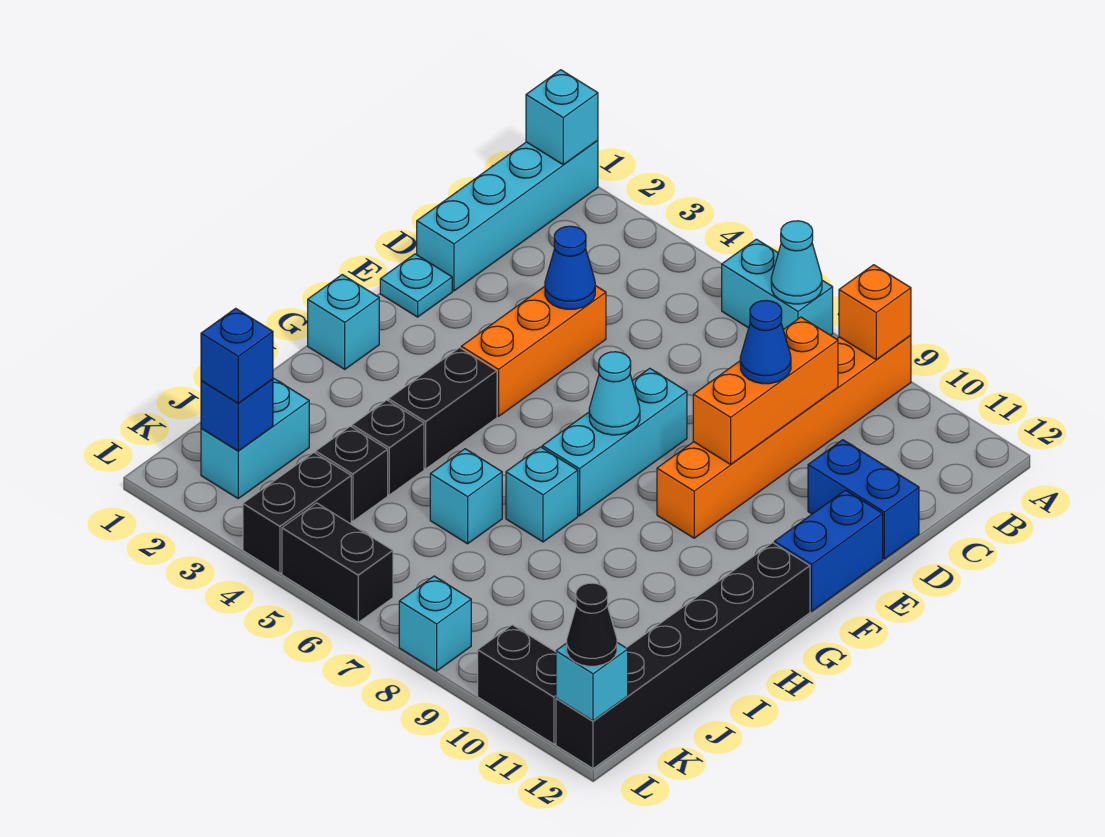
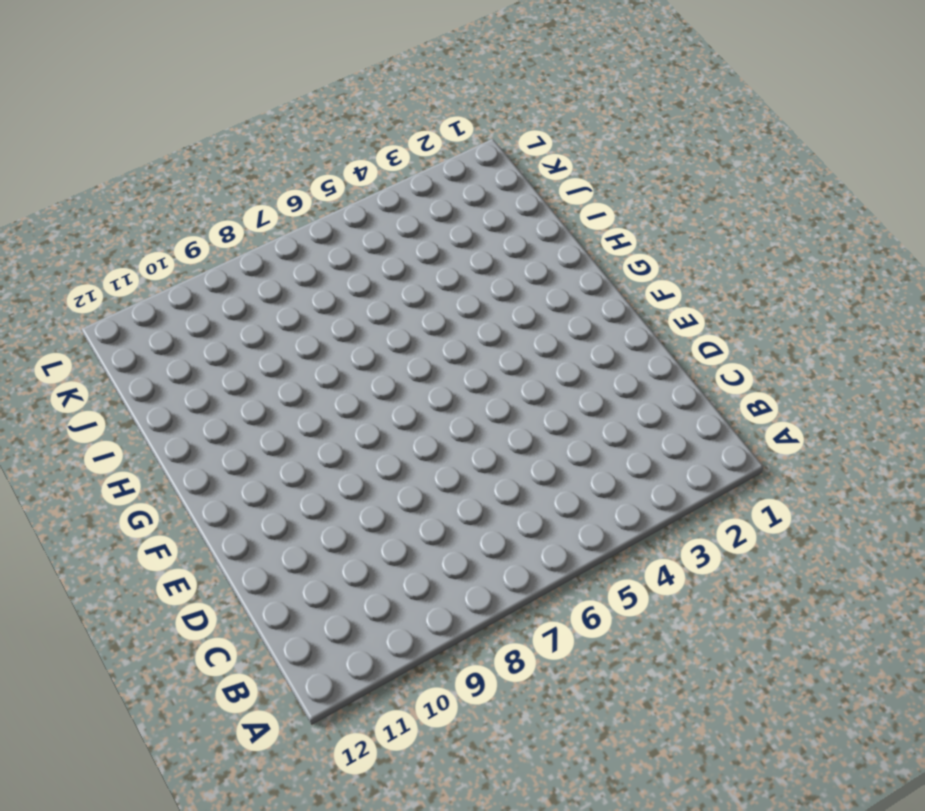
none -> cyan 1x4 brick [417,140,598,291]
none -> cyan 1x2 brick [722,239,833,335]
none -> orange 1x6 brick [657,335,911,538]
none -> orange 1x3 brick [461,286,606,416]

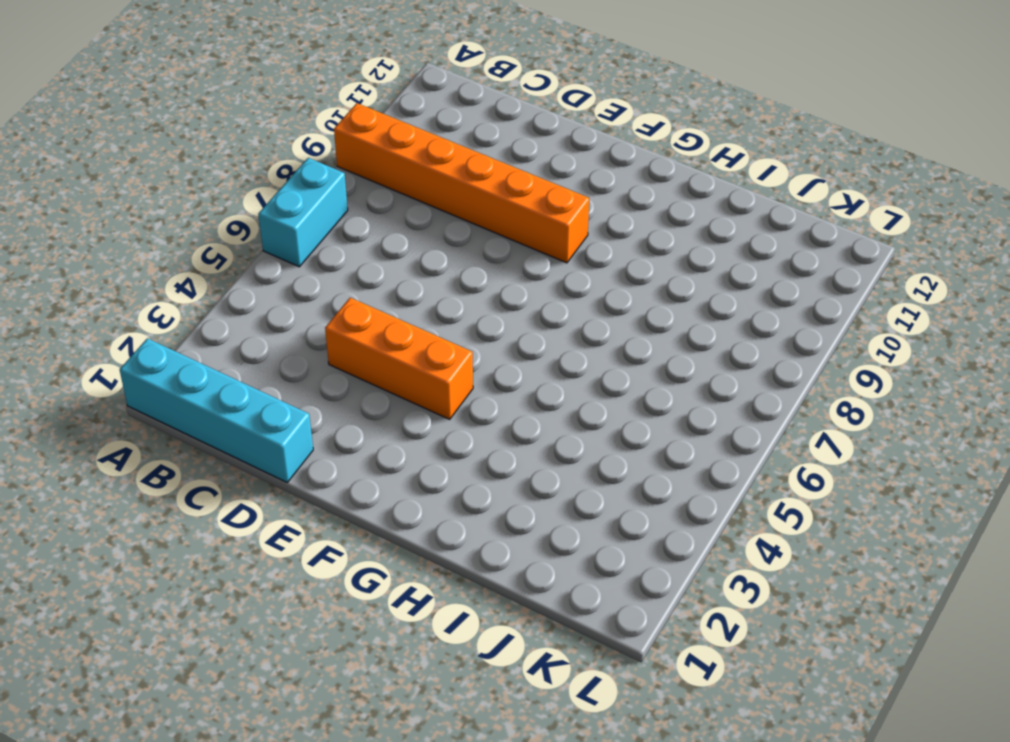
none -> blue 1x2 brick [808,440,919,559]
none -> cyan 1x1 plate [380,254,452,317]
none -> cyan 1x3 brick [542,368,687,516]
none -> blue 1x2 brick [774,490,883,611]

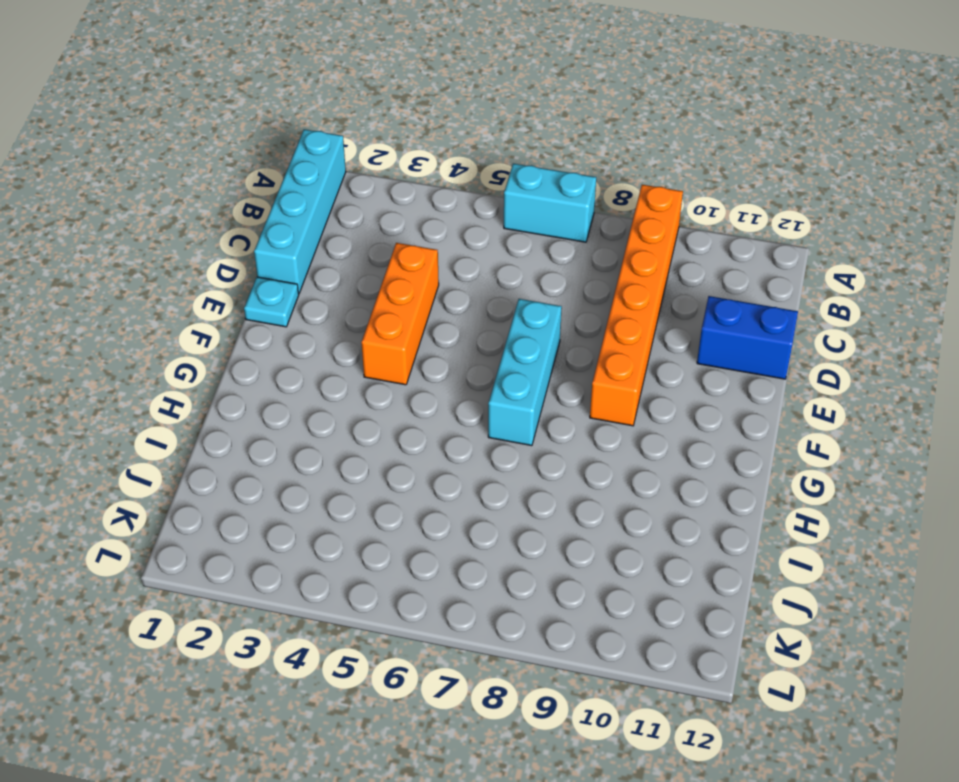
none -> blue 1x2 brick [774,490,883,611]
none -> cyan 1x1 brick [308,275,379,369]
none -> black 1x2 brick [389,348,497,469]
none -> black 1x6 brick [556,543,810,769]

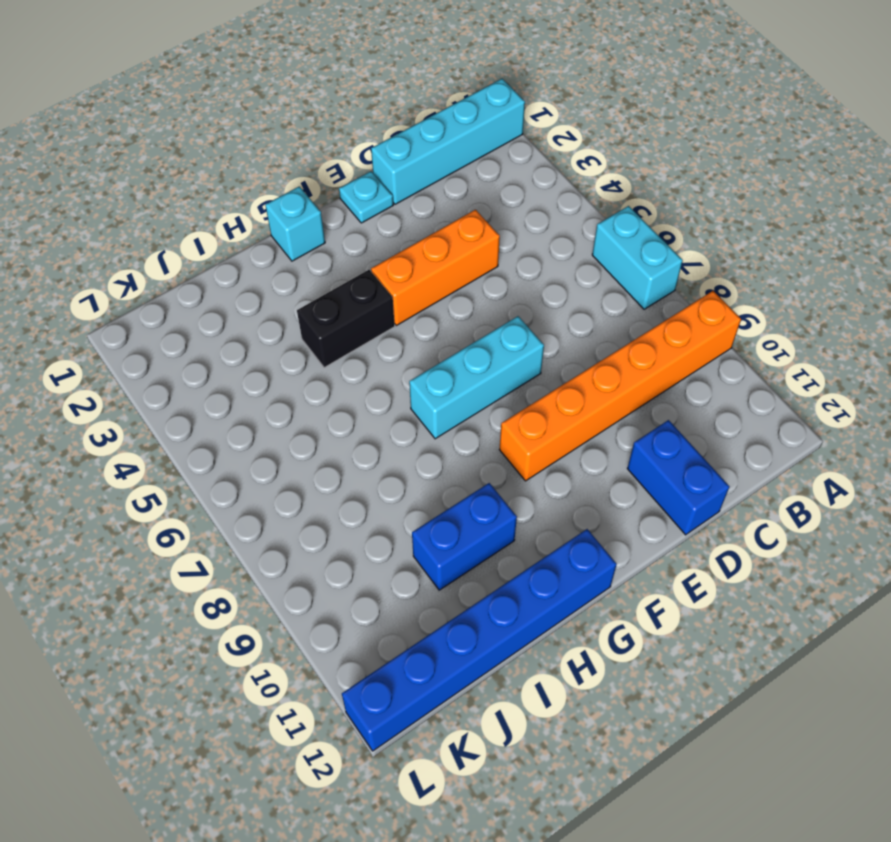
blue 1x6 brick [342,529,617,751] -> black 1x6 brick [556,543,810,769]
blue 1x2 brick [412,483,517,590] -> blue 1x2 brick moved to [774,490,883,611]
none -> cyan 1x1 brick [506,447,578,542]
none -> black 1x1 brick [352,400,424,495]
none -> cyan 1x1 brick [430,449,502,544]
none -> cyan 1x2 brick [201,378,309,498]

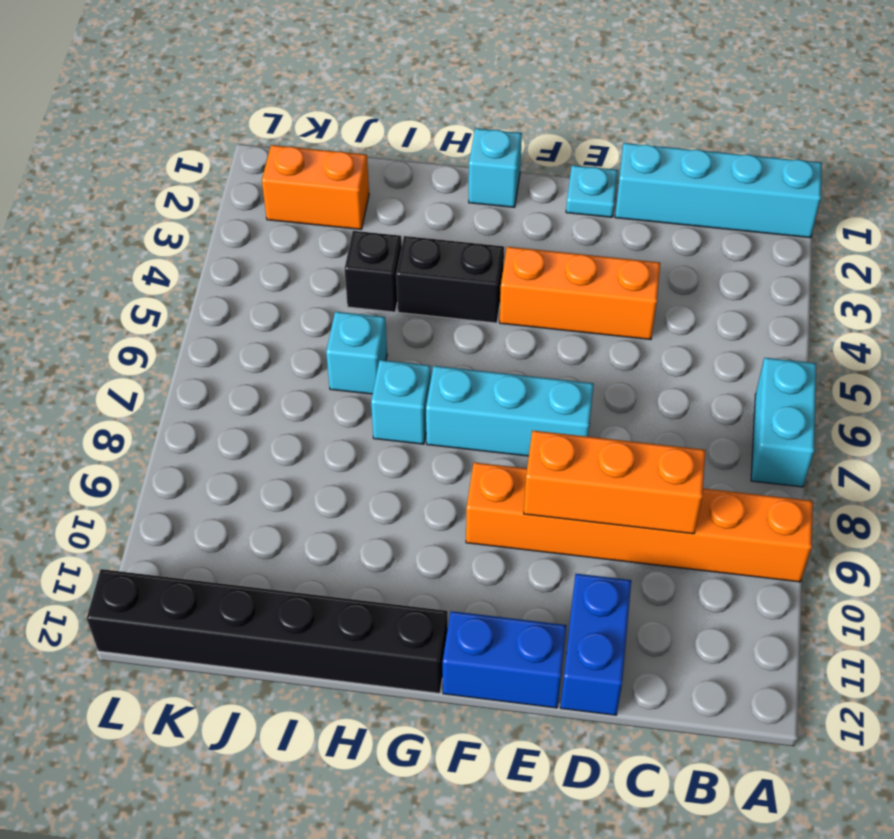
orange 1x2 brick [262,145,369,229] -> cyan 1x2 brick [201,378,309,498]
none -> black 1x1 brick [316,426,388,521]
none -> black 1x2 brick [243,453,351,574]
none -> black 1x2 brick [282,503,393,622]
none -> cyan 1x1 brick [399,576,471,671]

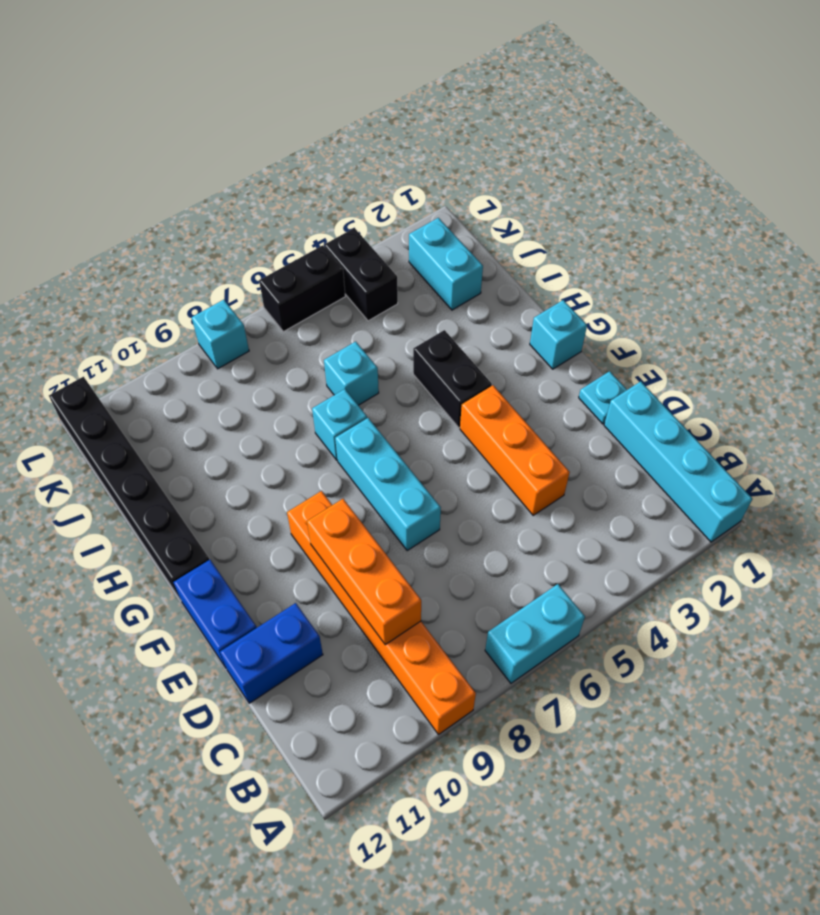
none -> black 1x1 brick [352,400,424,495]
none -> black 1x1 brick [316,426,388,521]
none -> black 1x2 brick [478,625,556,744]
none -> cyan 1x1 brick [526,70,598,165]

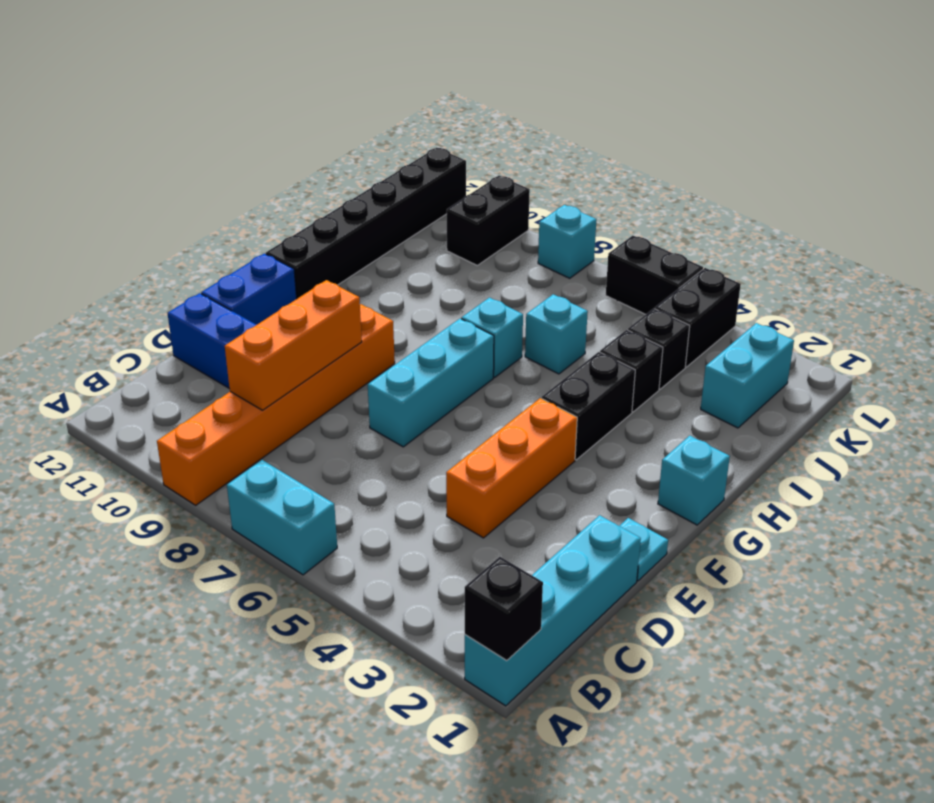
black 1x1 brick [465,557,543,660] -> cyan 1x1 brick [526,70,598,165]
black 1x2 brick [447,176,530,265] -> black 1x2 brick turned to [478,625,556,744]
none -> cyan 1x1 cone [771,221,822,304]
none -> orange 1x1 brick [839,265,911,360]
none -> blue 1x1 cone [545,226,595,309]
none -> cyan 1x1 cone [589,352,640,435]

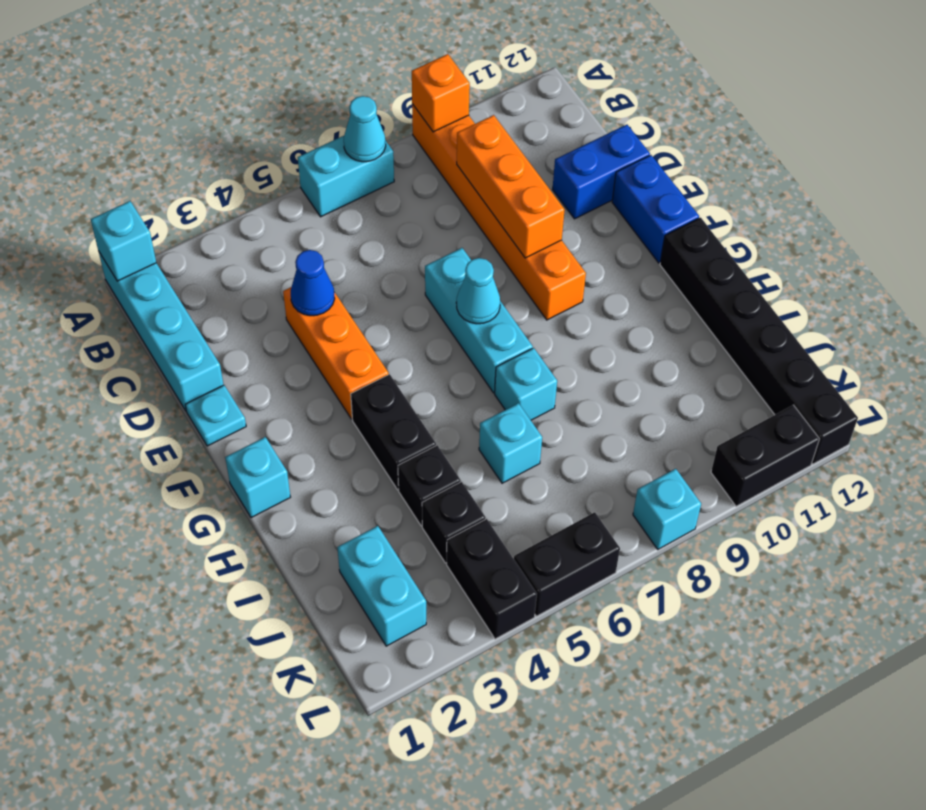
none -> blue 1x1 brick [201,379,273,451]
none -> cyan 1x1 brick [556,643,628,721]
none -> blue 1x1 cone [740,300,791,384]
none -> blue 1x1 brick [201,308,273,403]

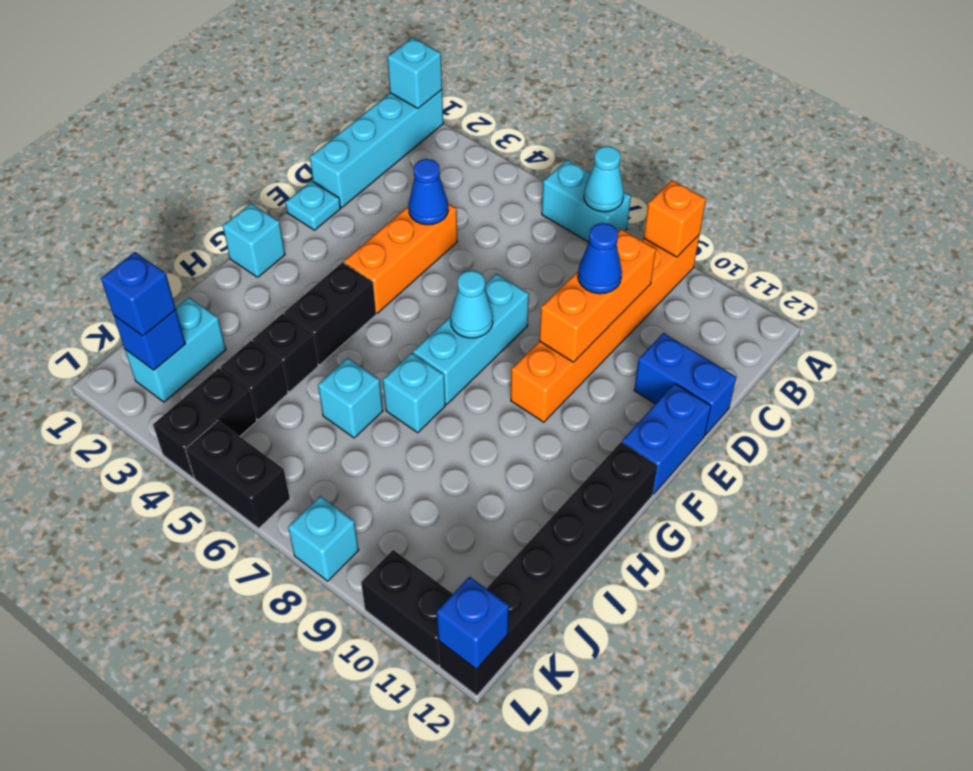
blue 1x1 brick [437,577,509,669] -> cyan 1x1 brick [556,643,628,721]
none -> black 1x1 cone [567,583,617,666]

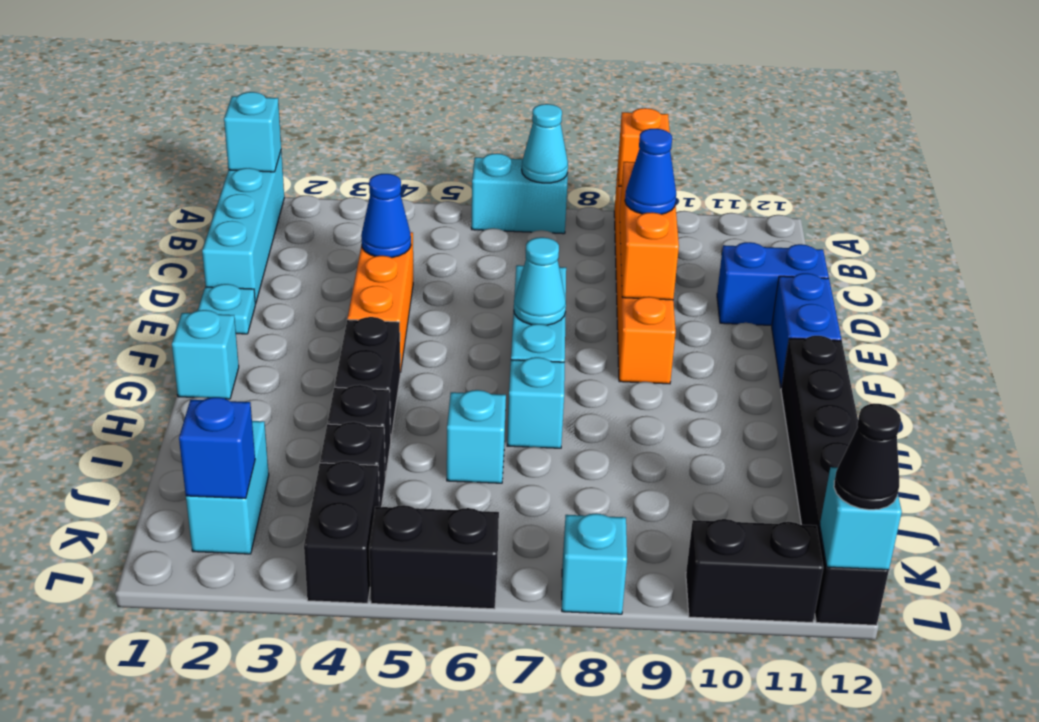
none -> blue 1x1 brick [201,308,273,403]

